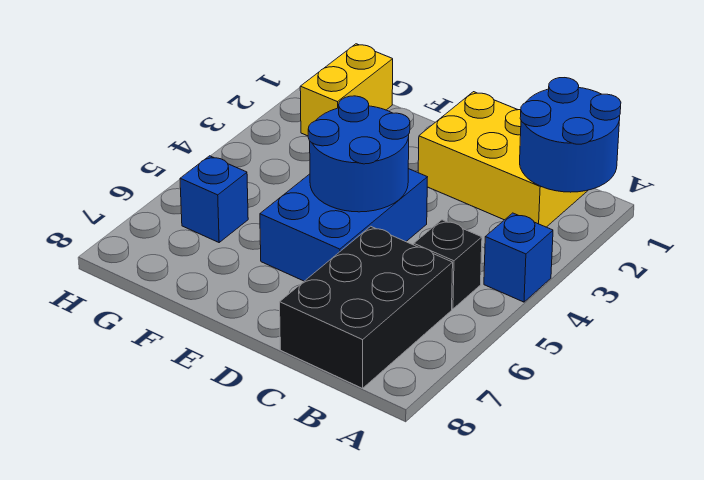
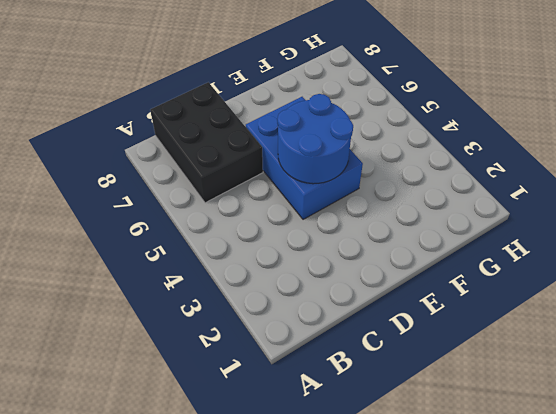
none -> blue 1x1 brick [484,213,553,302]
none -> yellow 2x3 brick [418,92,588,227]

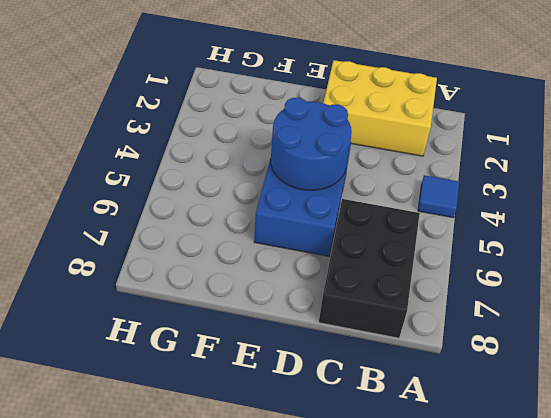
blue 1x1 tile [418,175,459,218] -> blue 1x1 brick [484,213,553,302]
none -> black 1x1 brick [414,220,482,309]
none -> yellow 1x2 brick [300,44,393,136]

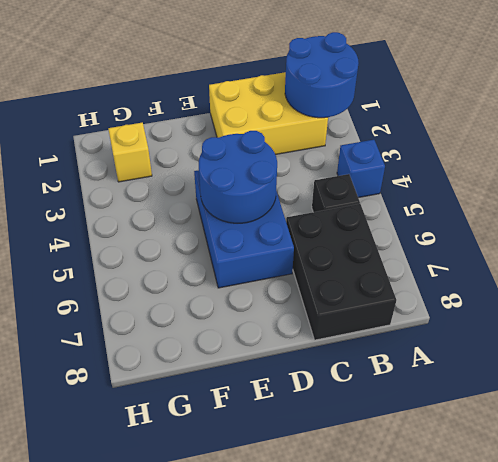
yellow 1x1 brick [108,123,152,182] -> yellow 1x2 brick [300,44,393,136]
none -> blue 1x1 brick [180,156,248,242]

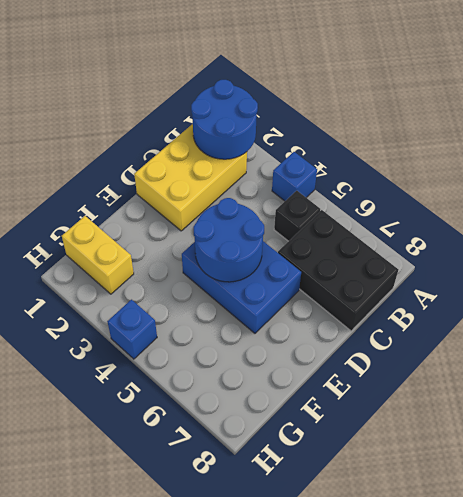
blue 1x1 brick [107,300,157,359] -> blue 1x1 brick moved to [180,156,248,242]

